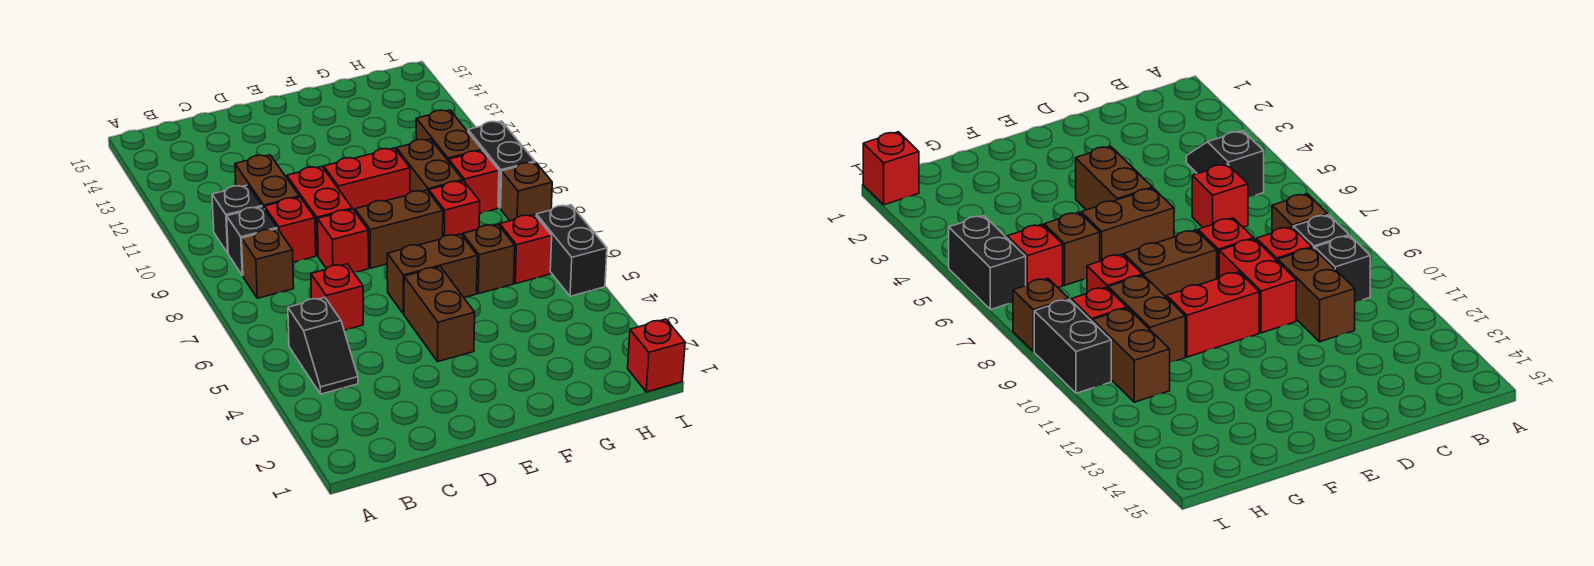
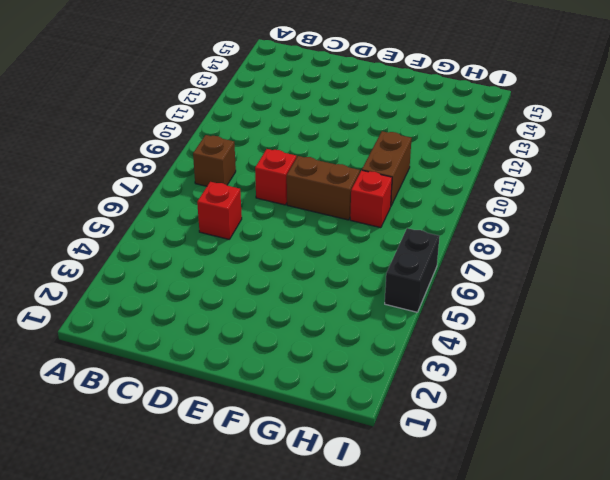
none -> black 1x2 slope [288,297,358,394]
none -> black 1x1 brick [227,207,277,276]
none -> black 1x1 brick [212,185,262,253]

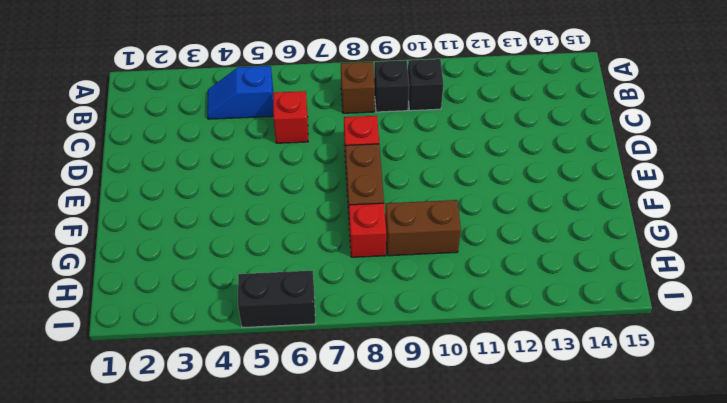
blue 1x2 slope [207,66,274,119] -> black 1x2 slope [288,297,358,394]
none -> red 1x1 brick [264,197,316,262]
none -> brown 1x2 brick [235,155,299,209]
none -> red 1x2 brick [287,166,352,256]

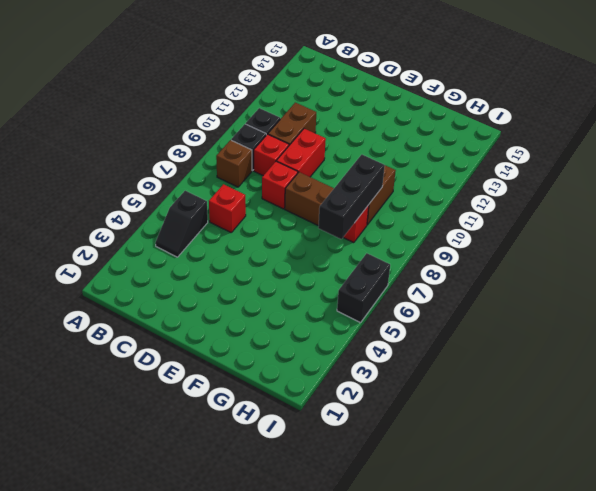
black 1x3 brick [318,155,385,239] -> none
none -> brown 1x2 brick [404,267,475,362]
none -> brown 1x2 brick [387,234,477,314]
none -> red 1x2 brick [324,148,410,211]

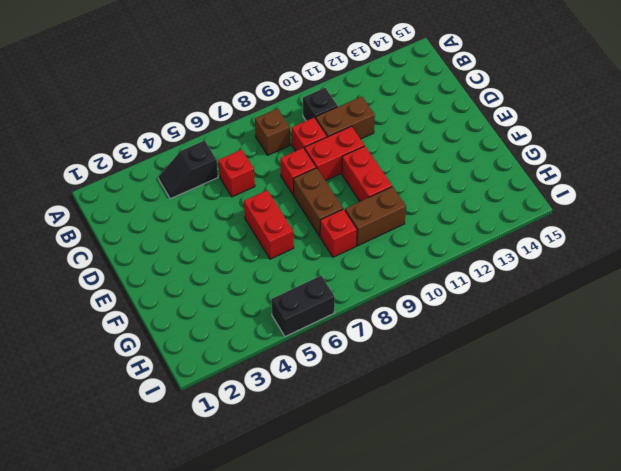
red 1x2 brick [244,190,294,259] -> brown 1x2 brick [387,234,477,314]
none -> black 1x1 brick [227,207,277,276]
none -> brown 1x2 brick [404,267,475,362]
none -> brown 1x1 brick [463,224,515,294]

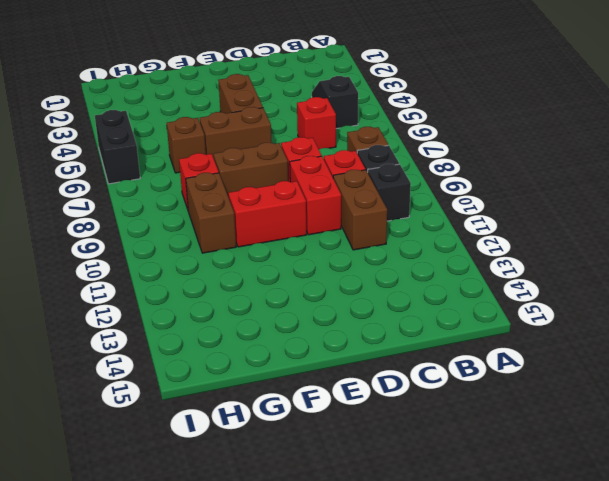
none -> red 1x1 brick [500,214,552,284]
none -> red 1x1 brick [449,151,499,213]
none -> brown 1x2 brick [416,110,482,161]

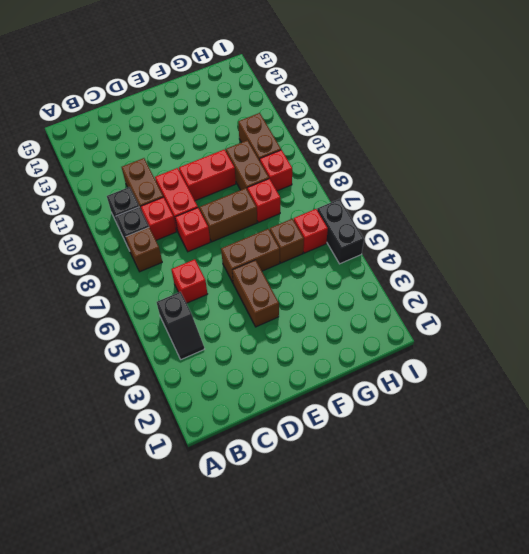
none -> red 1x1 brick [628,319,685,392]
none -> brown 1x1 brick [501,162,552,221]
none -> black 1x2 brick [468,121,535,208]

